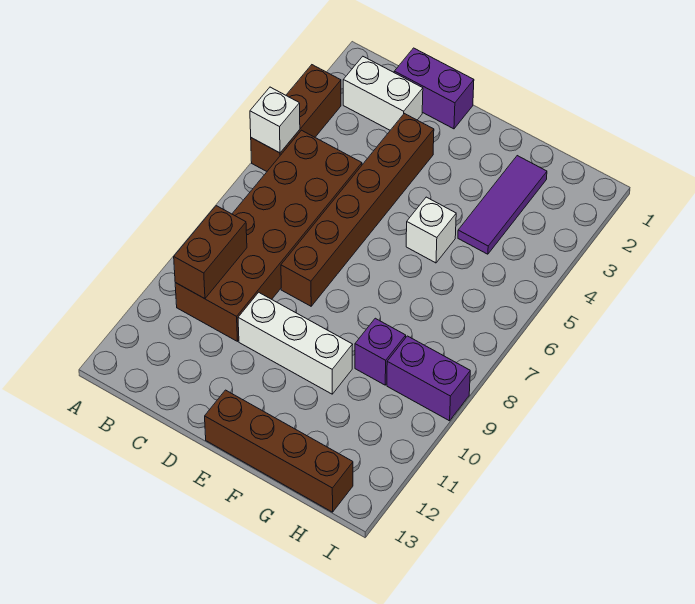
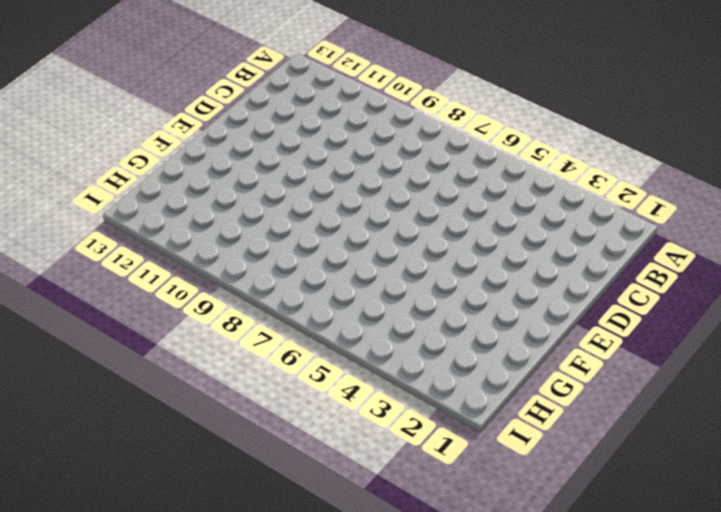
none -> brown 1x3 brick [251,65,341,171]
none -> white 1x2 brick [343,57,423,130]
none -> brown 2x6 brick [175,130,362,341]

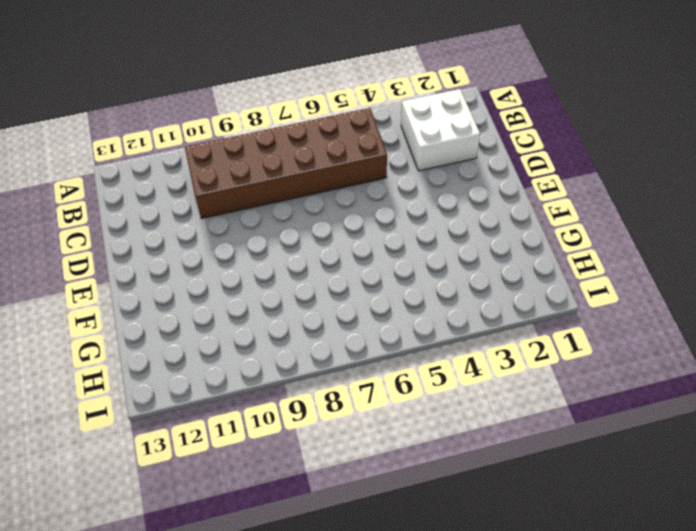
white 2x2 brick [401,89,480,171] -> white 1x2 brick [343,57,423,130]
none -> brown 1x3 brick [251,65,341,171]
none -> purple 1x2 brick [394,48,474,129]
none -> brown 1x6 brick [281,113,434,306]

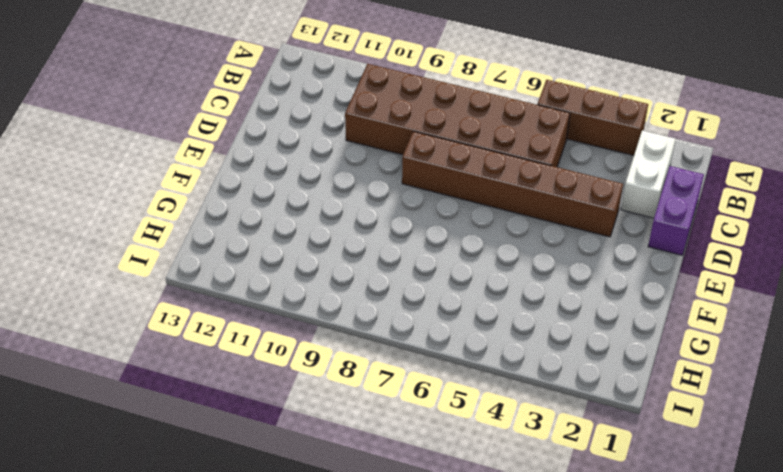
none -> white 1x3 brick [238,292,353,394]
none -> brown 1x4 brick [205,390,353,512]
none -> white 1x1 brick [406,197,456,263]

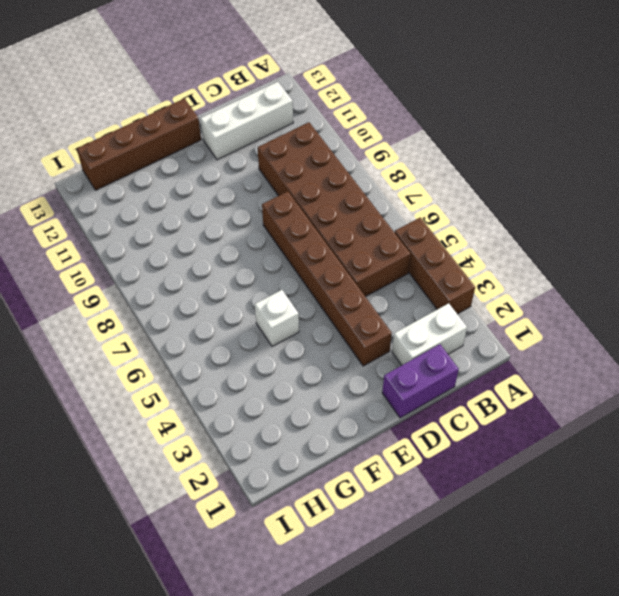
white 1x3 brick [200,82,293,160] -> white 1x3 brick moved to [238,292,353,394]
none -> purple 1x3 tile [458,156,547,254]
none -> purple 1x1 brick [355,318,406,385]
none -> purple 1x2 brick [387,336,470,421]

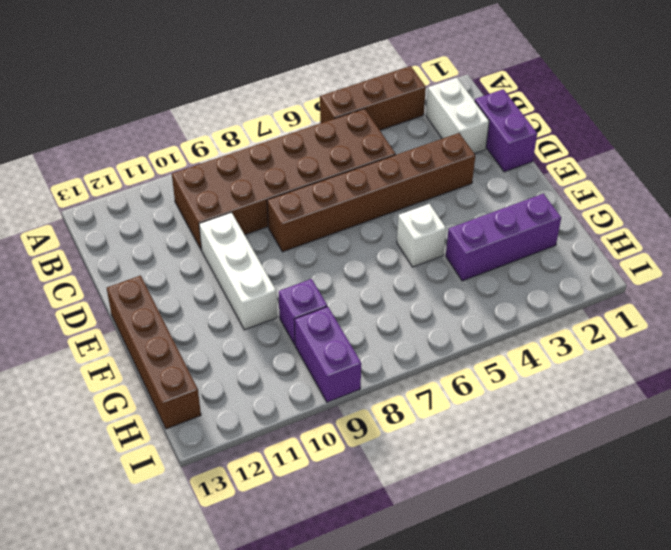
purple 1x3 brick [446,194,561,281] -> purple 1x3 tile [458,156,547,254]
none -> white 1x1 brick [250,87,300,153]
none -> brown 1x2 brick [174,206,247,299]

